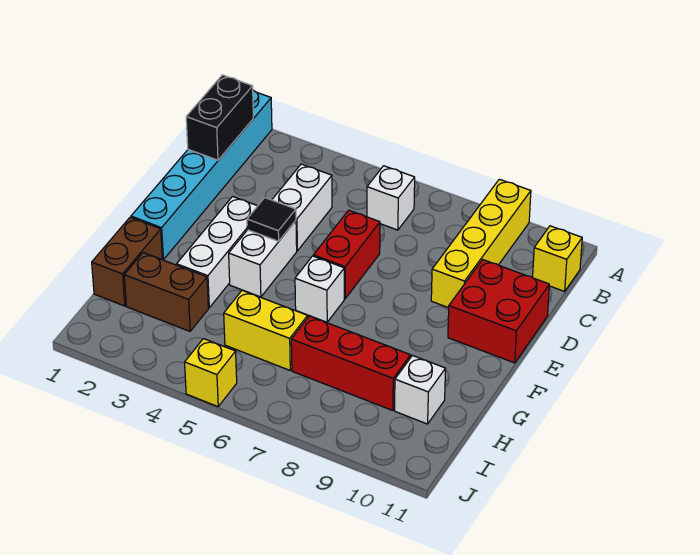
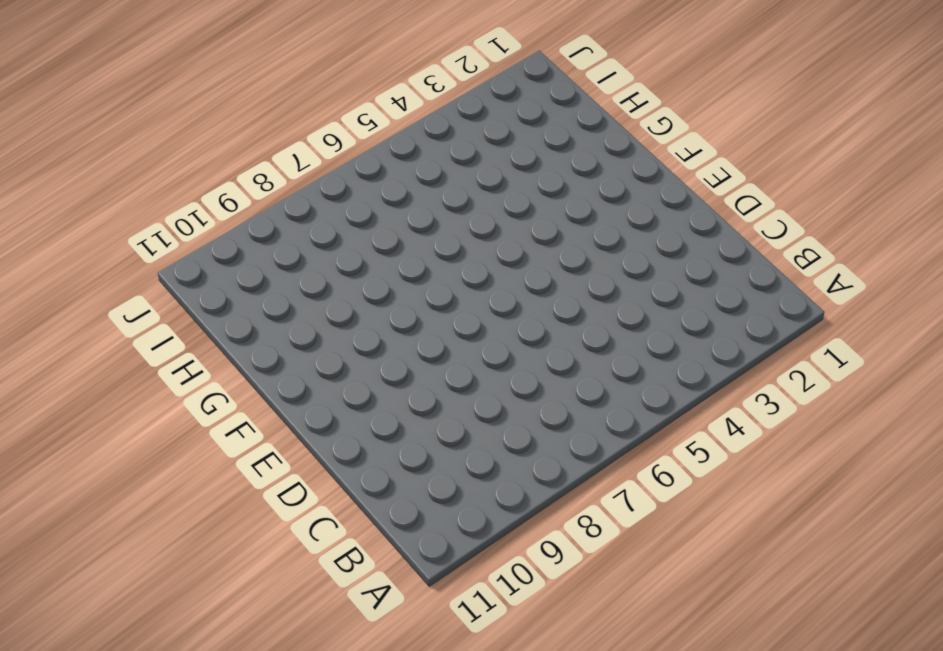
none -> cyan 1x6 brick [131,90,272,260]
none -> yellow 1x4 brick [431,179,531,308]
none -> white 1x1 brick [367,166,415,230]

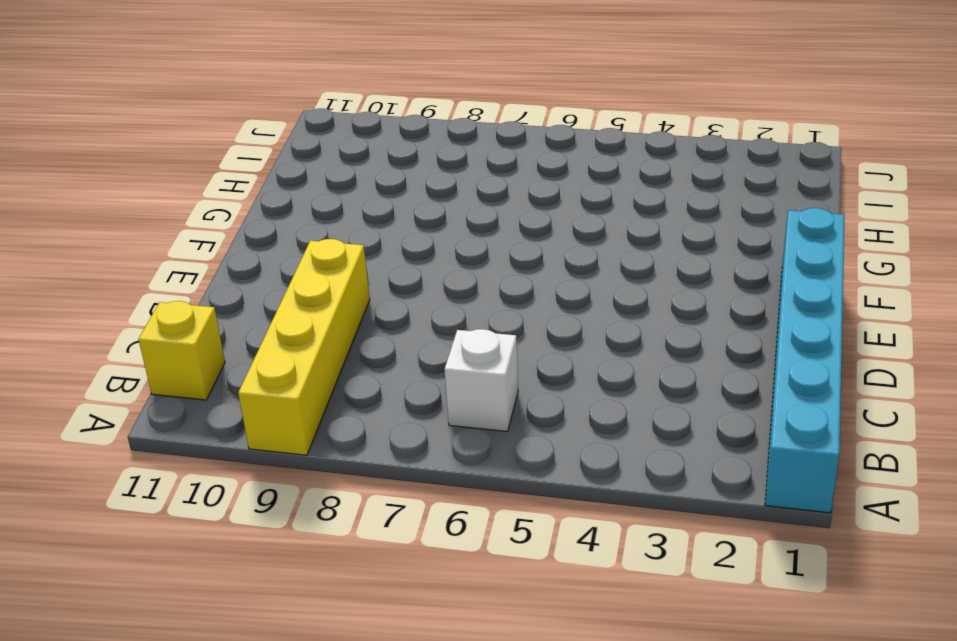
none -> white 1x2 brick [272,164,332,251]
none -> red 1x2 brick [313,210,380,299]
none -> red 2x2 brick [448,260,549,363]

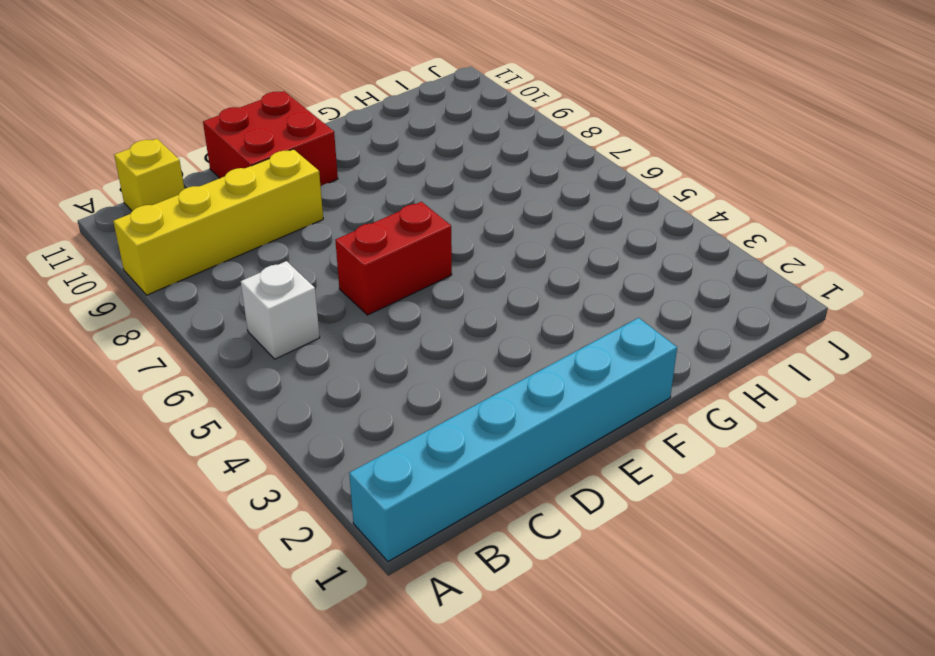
none -> white 1x2 brick [272,164,332,251]
none -> white 1x3 brick [177,197,257,308]
none -> white 1x2 brick [229,221,297,297]

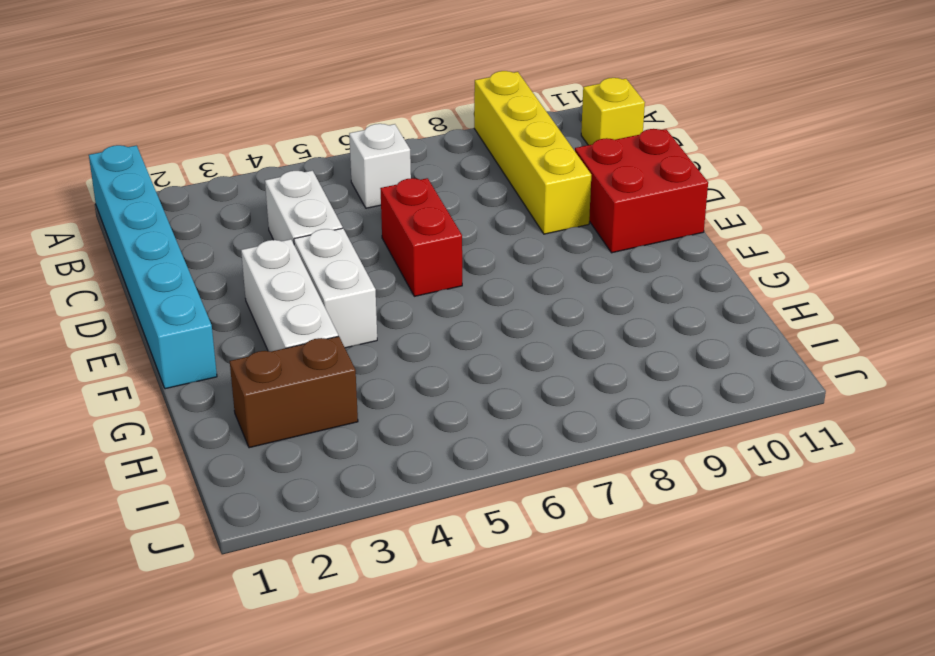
none -> white 1x1 brick [295,256,344,322]
none -> brown 1x2 brick [92,217,162,306]
none -> yellow 1x2 brick [224,290,308,370]

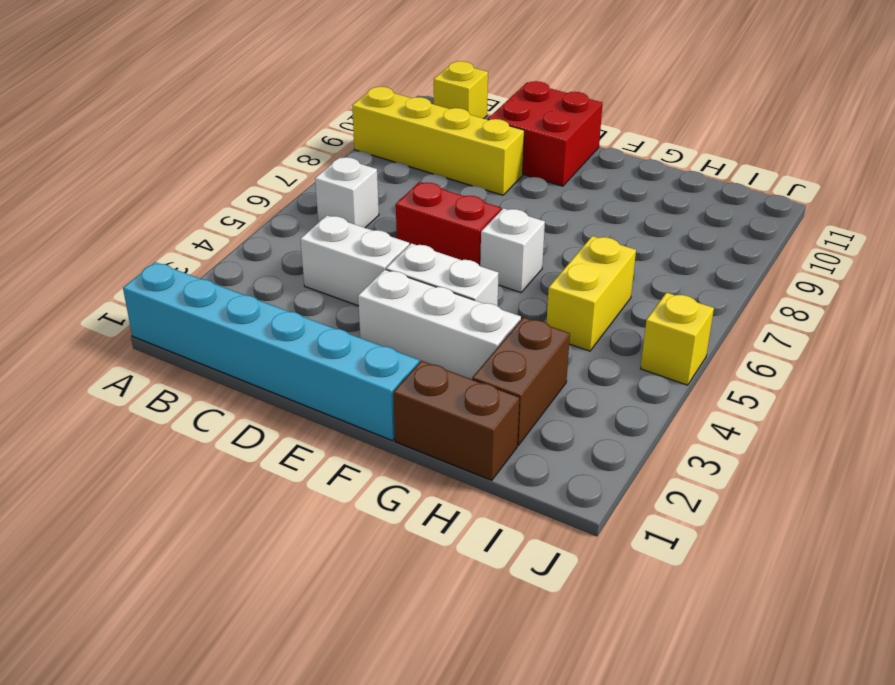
none -> red 1x3 brick [291,316,411,411]
none -> white 1x1 brick [395,356,446,424]
none -> black 1x2 brick [186,75,253,160]

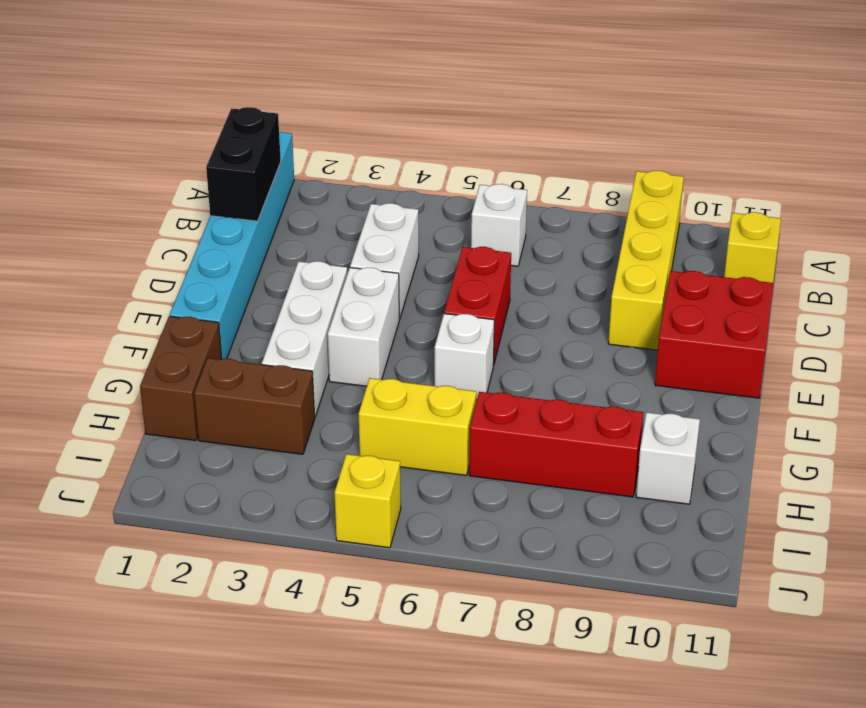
none -> black 1x1 tile [247,198,296,241]

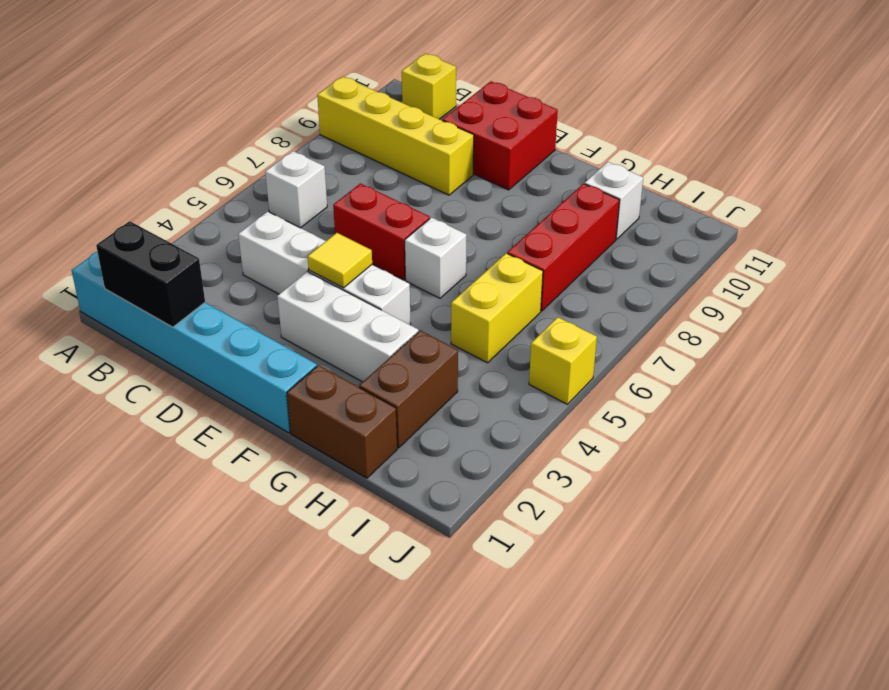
yellow 1x1 tile [308,233,372,288] -> black 1x1 tile [247,198,296,241]

